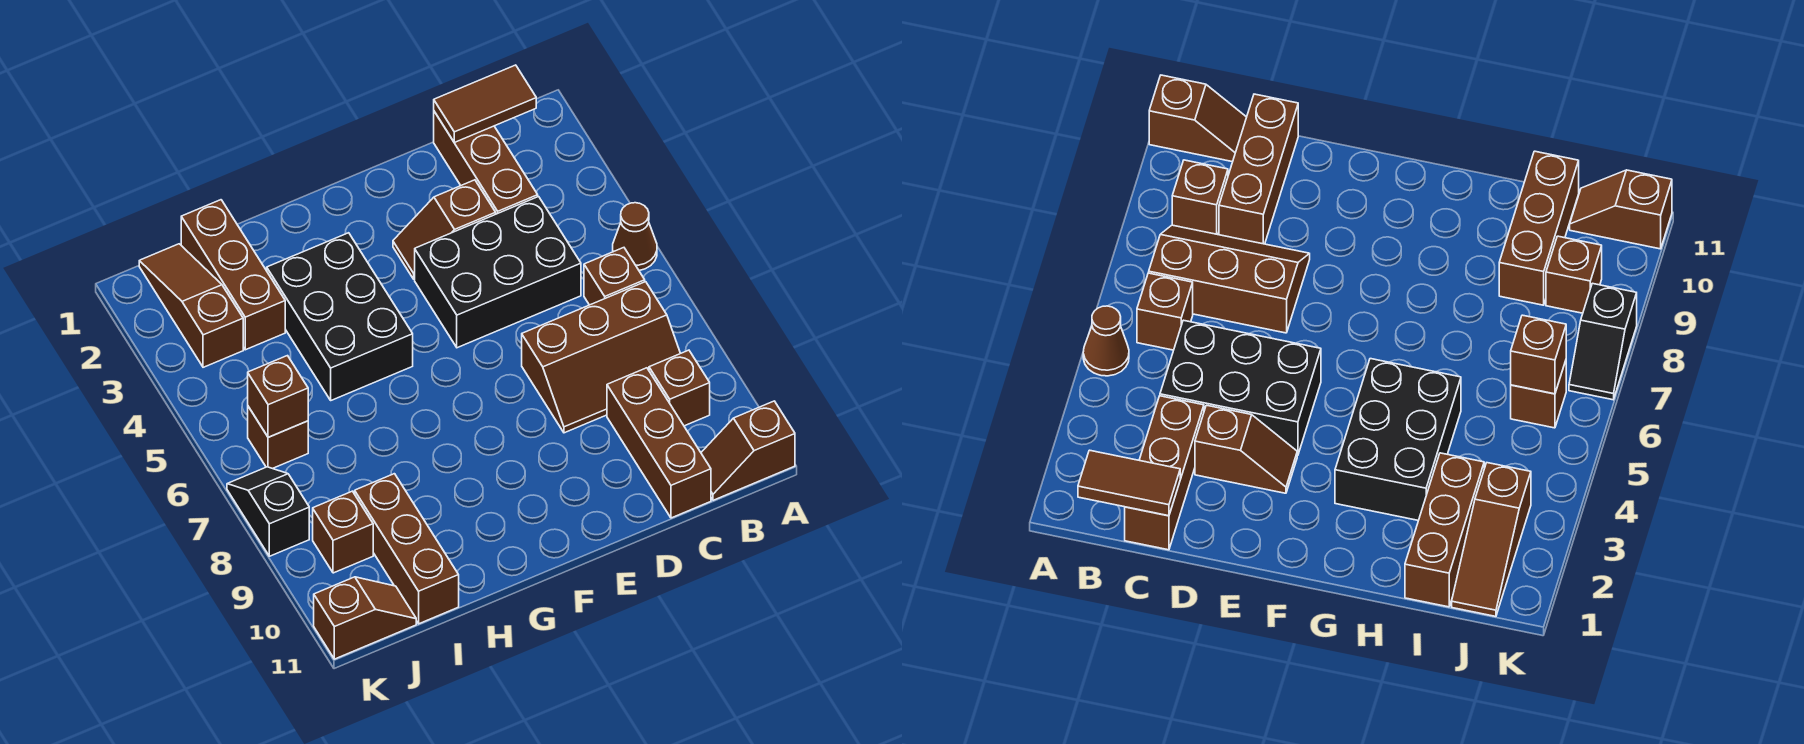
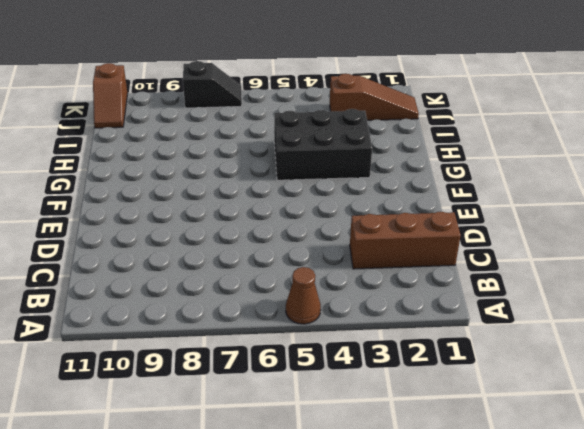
none -> brown 1x2 slope [701,401,795,500]
none -> brown 1x1 brick [584,248,645,305]
none -> brown 2x3 slope [522,282,680,433]

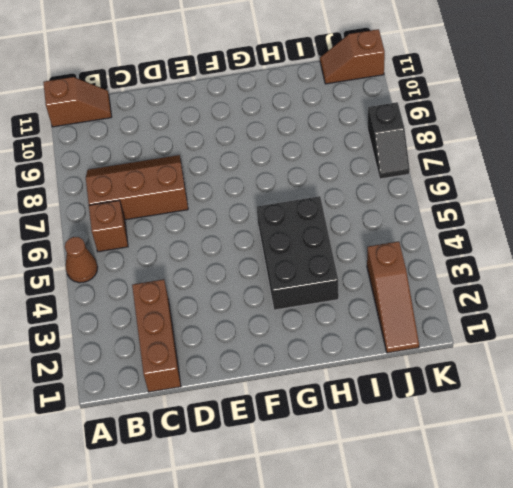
none -> brown 1x1 brick [649,350,710,426]
none -> black 2x3 brick [415,197,581,348]
none -> brown 1x3 brick [607,368,711,518]

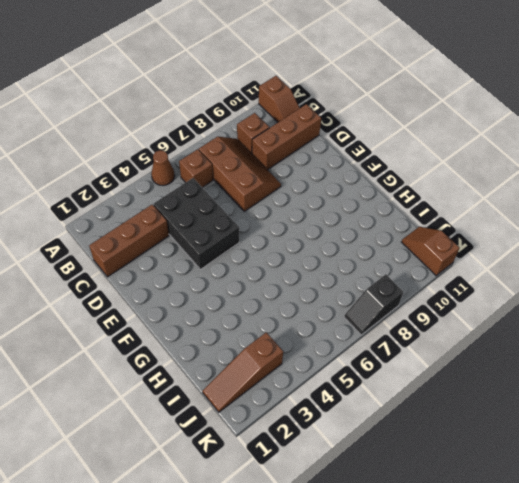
none -> brown 1x2 slope [393,180,496,279]
none -> black 2x3 brick [267,233,413,400]
none -> brown 1x3 brick [181,200,285,350]

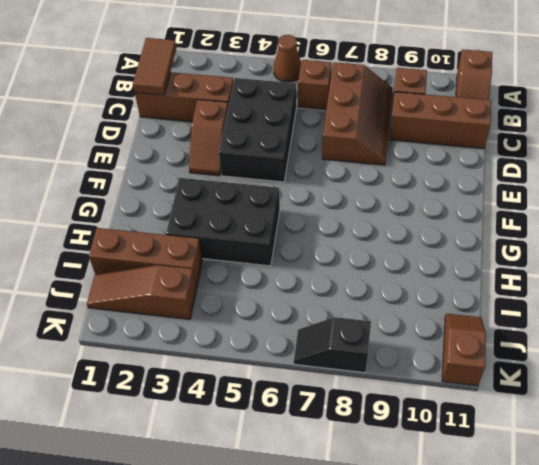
none -> brown 1x3 brick [355,474,459,624]
none -> brown 1x1 brick [248,407,308,469]
none -> brown 1x1 brick [313,491,373,573]

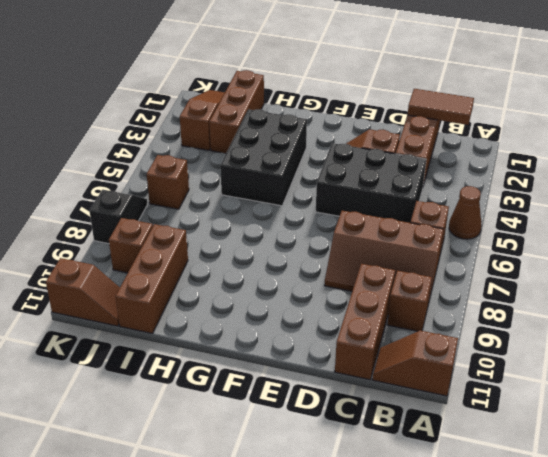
none -> brown 1x1 brick [248,356,308,437]

